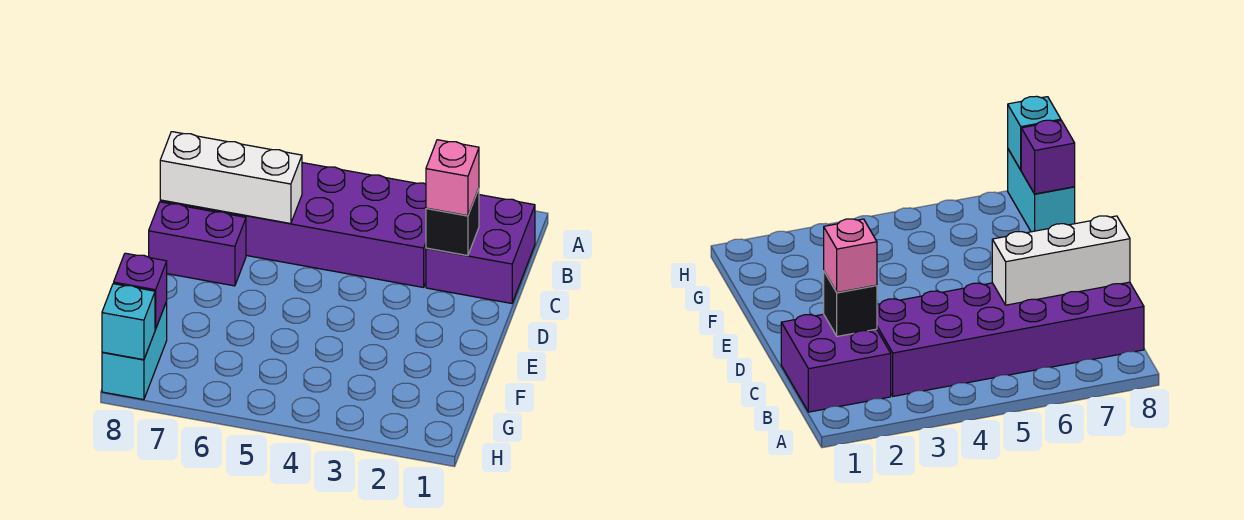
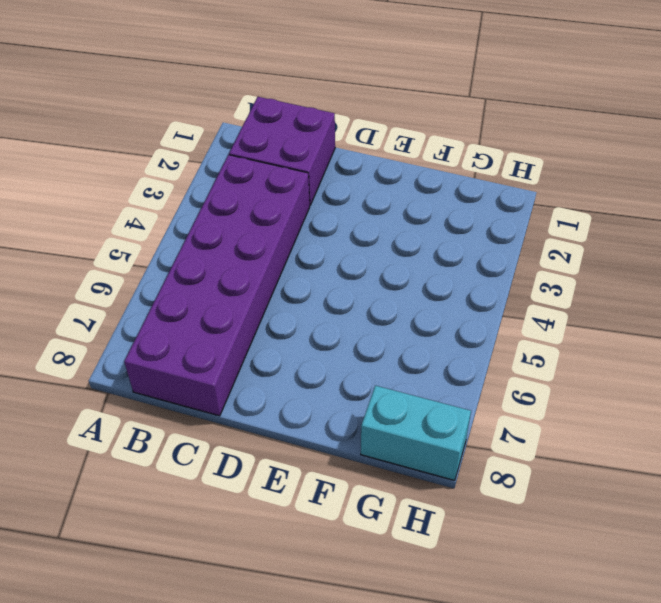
none -> purple 1x2 brick [149,202,246,286]
none -> black 1x1 brick [426,189,479,256]

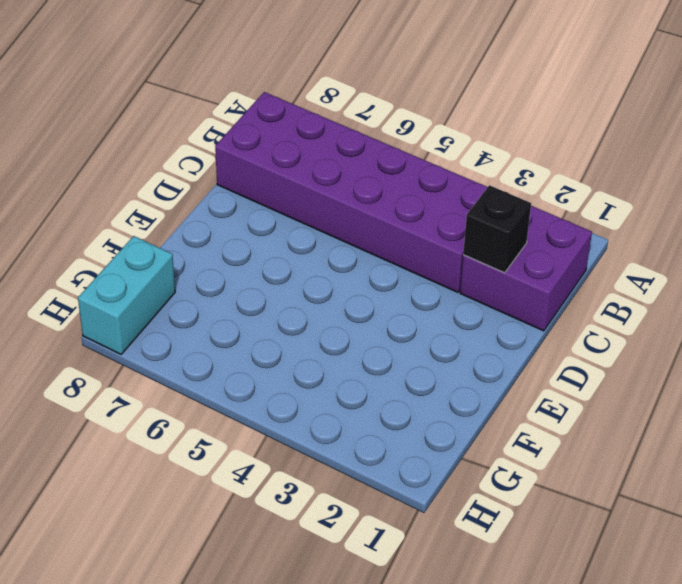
none -> purple 1x2 brick [149,202,246,286]
none -> white 1x3 brick [160,132,302,224]

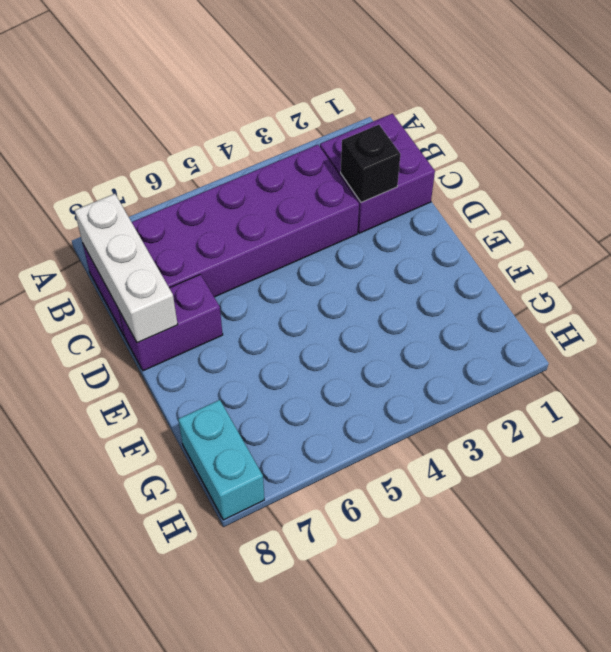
white 1x3 brick [75,194,178,343] -> white 1x3 brick turned to [160,132,302,224]
none -> purple 1x1 brick [114,253,167,329]
none -> cyan 1x1 brick [102,284,155,360]

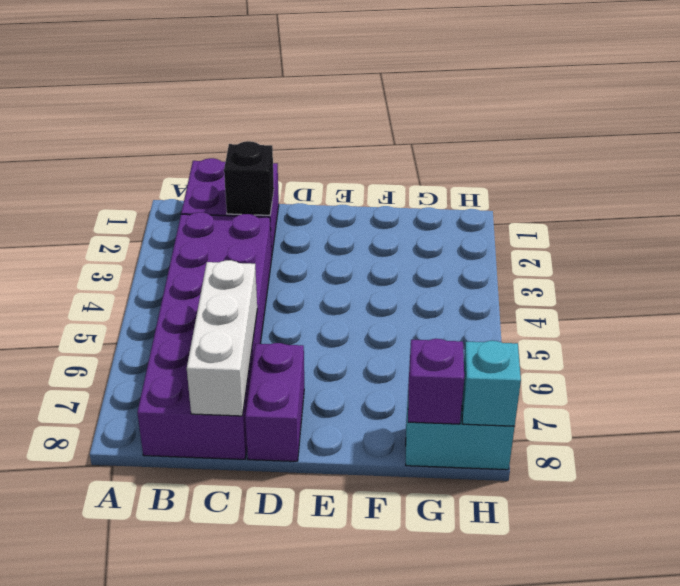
none -> pink 1x1 brick [426,140,479,216]

